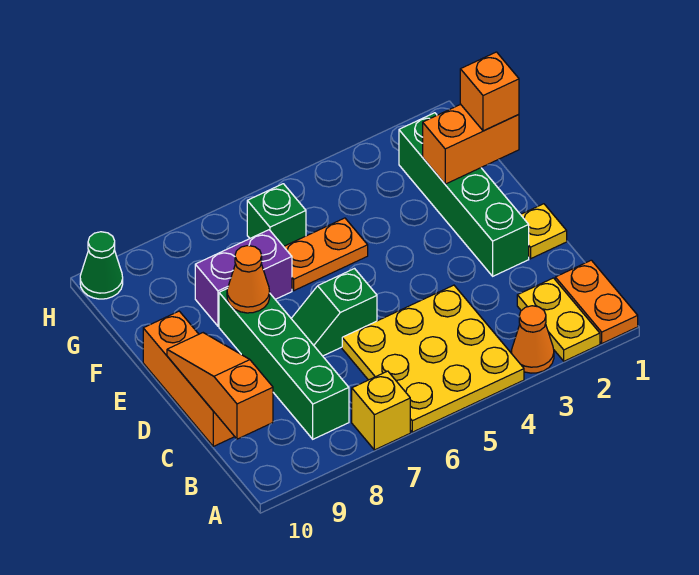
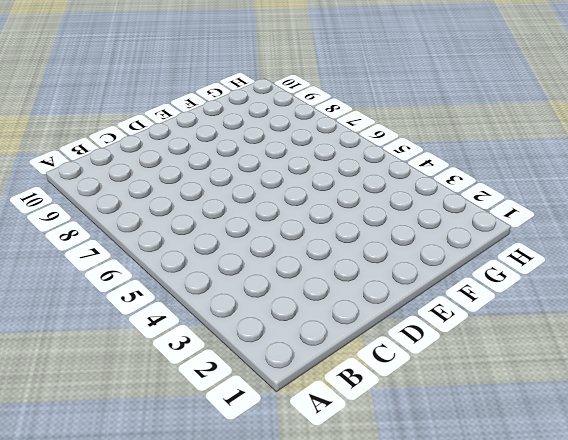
none -> orange 1x2 plate [555,260,638,343]
none -> yellow 1x2 plate [517,278,600,361]
none -> orange 1x1 cone [511,306,554,373]

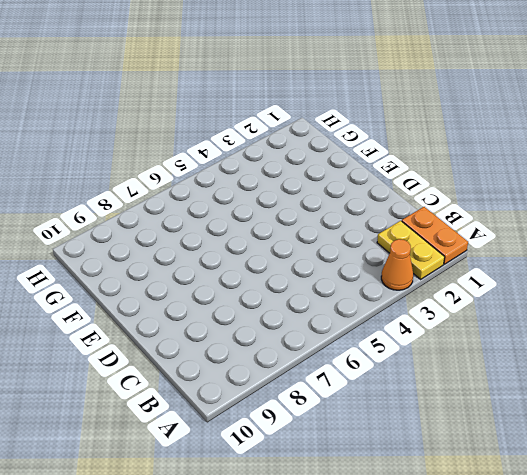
none -> yellow 3x3 plate [342,285,524,432]
none -> yellow 1x1 brick [352,371,410,450]
none -> green 1x4 brick [219,288,349,439]

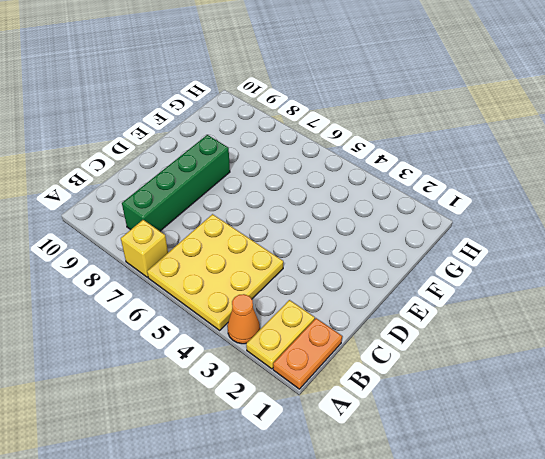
none -> orange 1x3 brick [143,311,235,446]
none -> yellow 1x1 plate [521,204,567,259]
none -> green 1x4 brick [399,113,529,276]

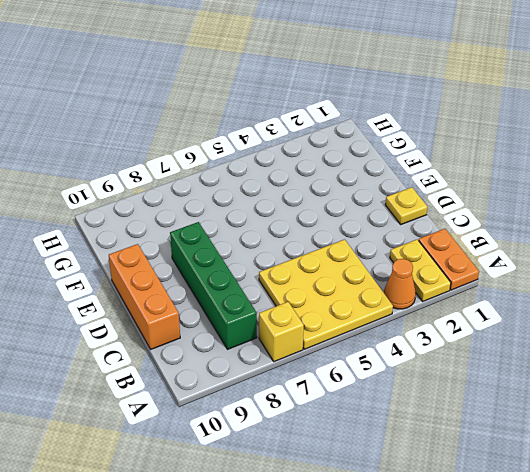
none -> green 1x4 brick [399,113,529,276]
none -> green 1x2 slope [291,269,377,356]
none -> orange 1x2 plate [284,218,368,291]

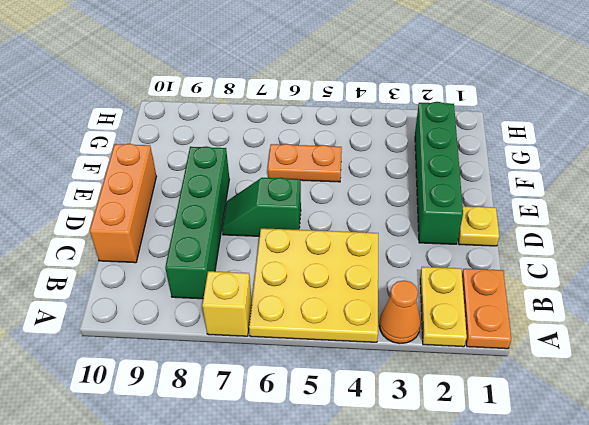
none -> purple 1x2 brick [195,230,292,326]
none -> green 1x1 brick [247,184,306,246]
none -> green 1x1 cone [80,232,123,299]

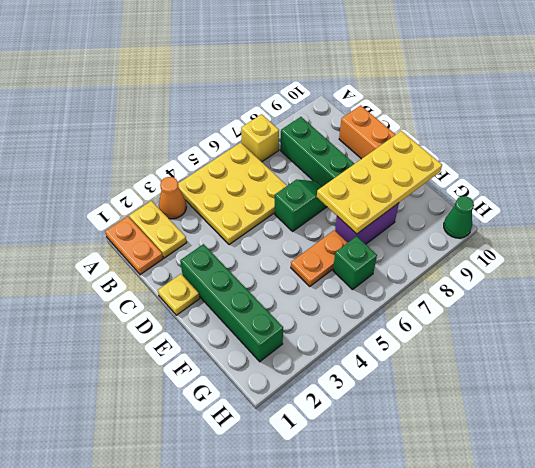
yellow 2x4 plate [317,131,442,234] -> orange 1x1 cone [227,246,270,313]
none -> orange 1x3 slope [167,333,273,439]
none -> orange 1x2 brick [423,104,519,184]
none -> orange 1x1 brick [460,52,519,131]

